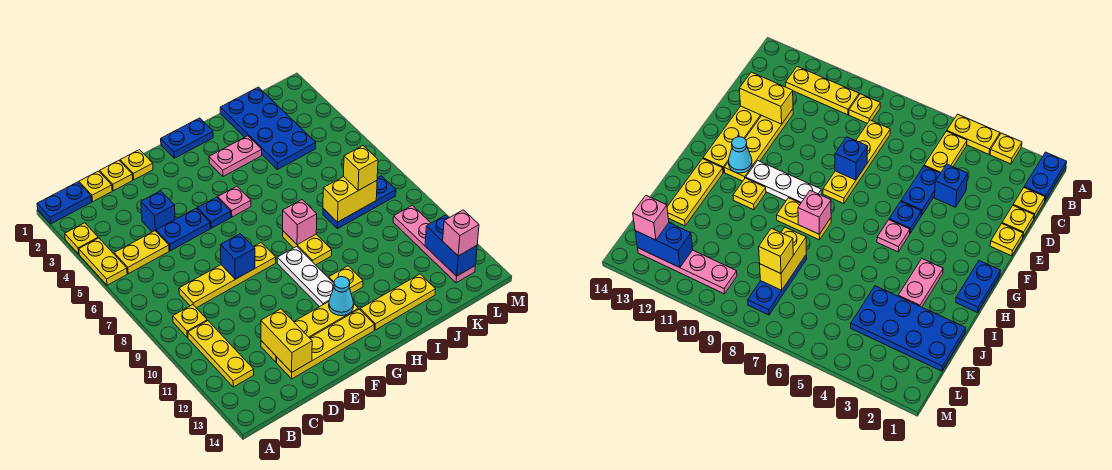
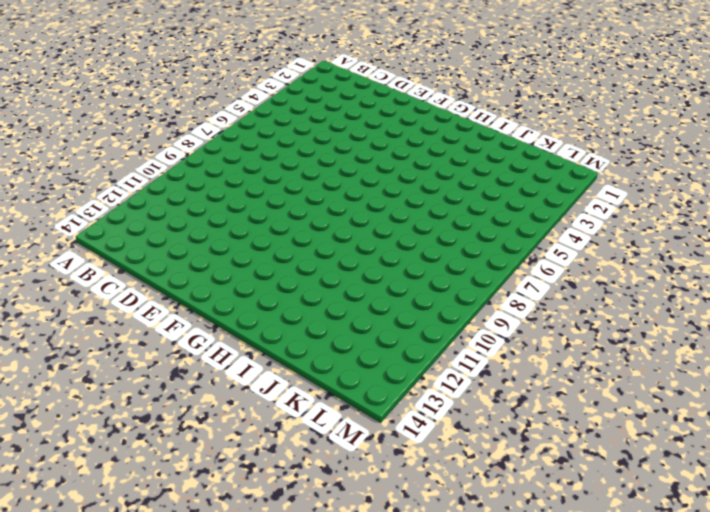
none -> blue 1x2 plate [37,182,92,224]
none -> yellow 1x1 plate [65,223,98,254]
none -> yellow 1x2 plate [79,238,127,285]
none -> yellow 1x2 plate [114,231,169,274]

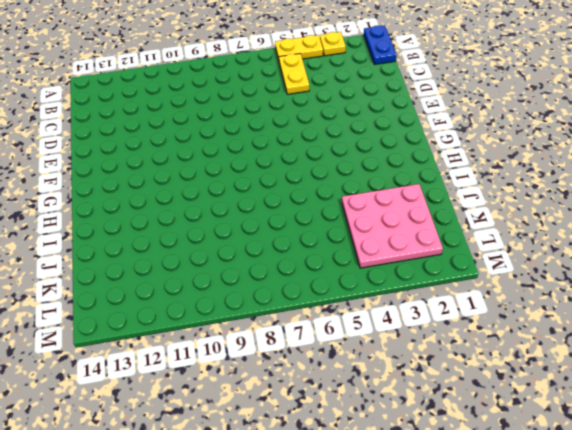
pink 3x3 plate [342,184,443,268] -> blue 2x4 plate [220,87,316,169]
none -> yellow 1x1 plate [173,305,207,337]
none -> yellow 1x3 plate [188,321,254,387]
none -> yellow 1x1 plate [79,171,112,201]
none -> yellow 1x4 plate [179,243,276,308]

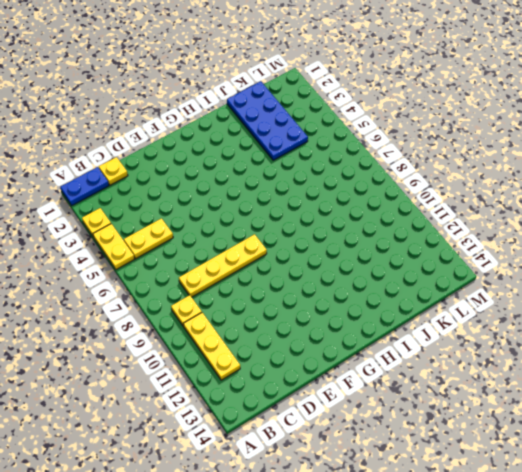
none -> yellow 1x1 plate [100,161,133,191]
none -> blue 1x1 brick [141,191,175,232]
none -> blue 1x2 plate [156,208,211,251]
none -> yellow 1x4 plate [261,302,358,362]

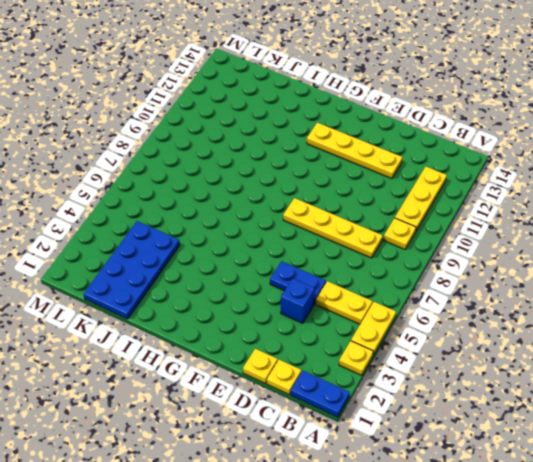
none -> yellow 1x4 plate [277,309,374,379]
none -> yellow 1x1 plate [120,150,153,180]
none -> blue 1x1 plate [197,197,231,228]
none -> blue 1x2 plate [161,118,213,158]

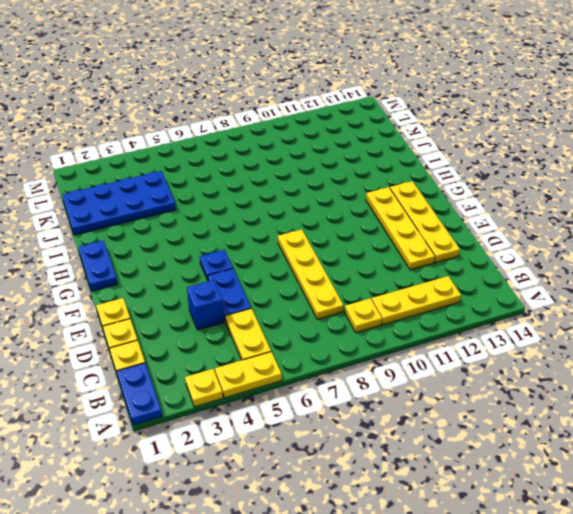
none -> pink 1x1 plate [218,186,251,217]
none -> white 1x3 plate [277,246,334,307]
none -> pink 1x2 plate [209,136,262,176]
none -> yellow 1x2 plate [283,231,332,265]

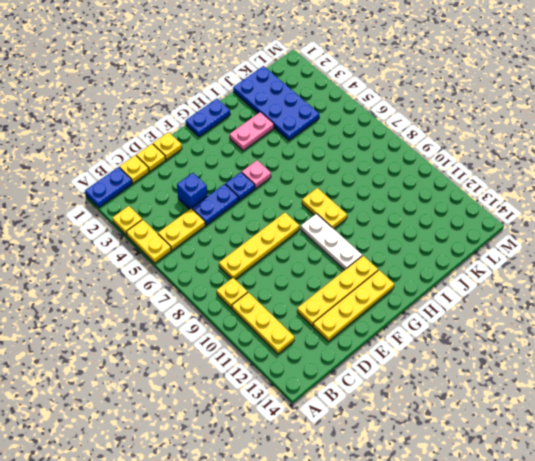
none -> yellow 1x1 plate [329,266,363,294]
none -> yellow 1x3 plate [360,274,436,330]
none -> blue 1x3 plate [323,176,396,229]
none -> pink 1x4 plate [393,205,475,283]

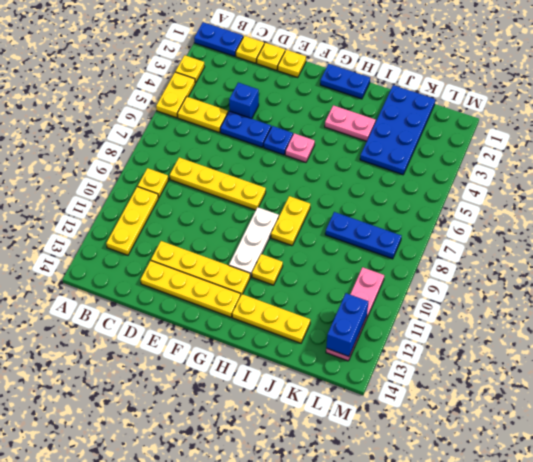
none -> yellow 1x2 brick [261,309,312,372]
none -> blue 1x1 brick [221,234,255,279]
none -> cyan 1x1 cone [329,277,354,316]
none -> pink 1x1 brick [283,200,317,245]

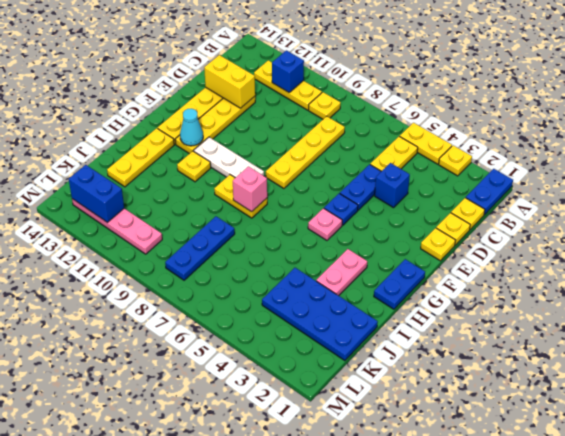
blue 1x1 brick [272,50,304,92] -> blue 1x1 brick moved to [221,234,255,279]
none -> yellow 1x2 brick [323,177,377,222]
none -> yellow 1x1 brick [344,146,378,190]
none -> pink 1x1 brick [443,210,479,256]

